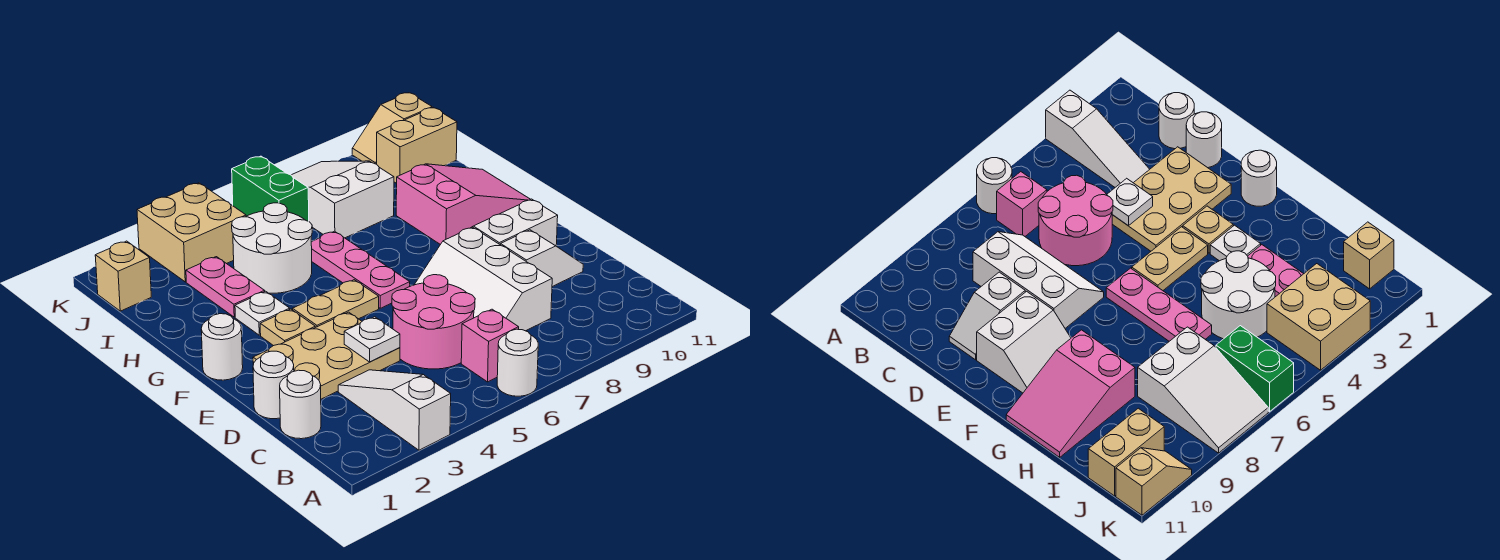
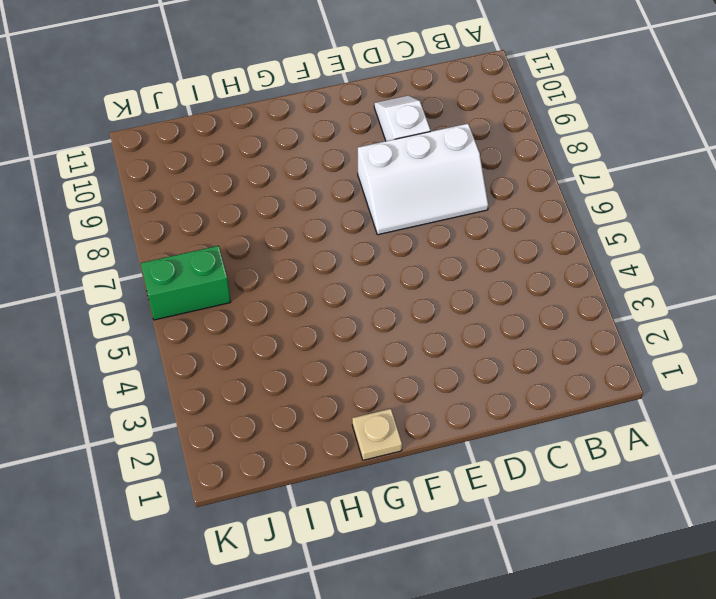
tan 1x1 plate [352,409,402,460] -> tan 1x1 plate moved to [260,309,315,346]
none -> white 1x3 slope [338,370,451,450]
none -> white 1x1 round brick [497,329,538,396]
none -> pink 1x1 brick [461,309,519,382]

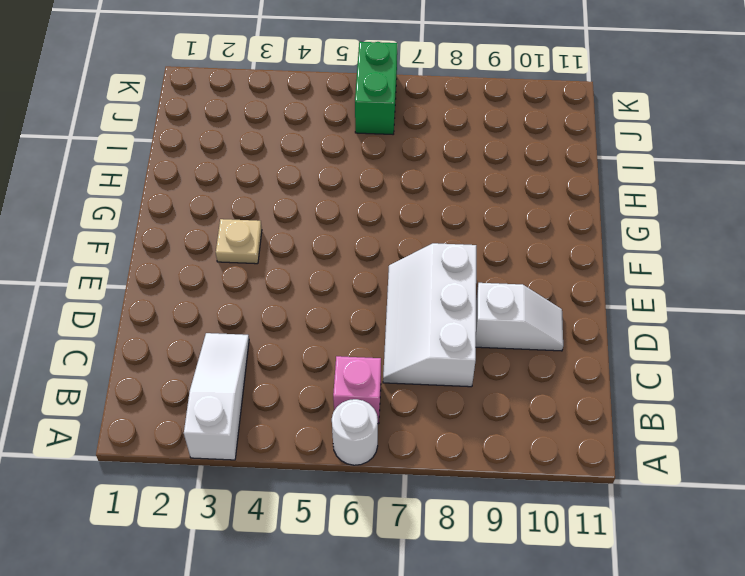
none -> white 1x1 round brick [280,370,321,439]
none -> pink 2x2 round brick [392,275,475,369]
none -> white 1x1 round brick [253,351,294,419]

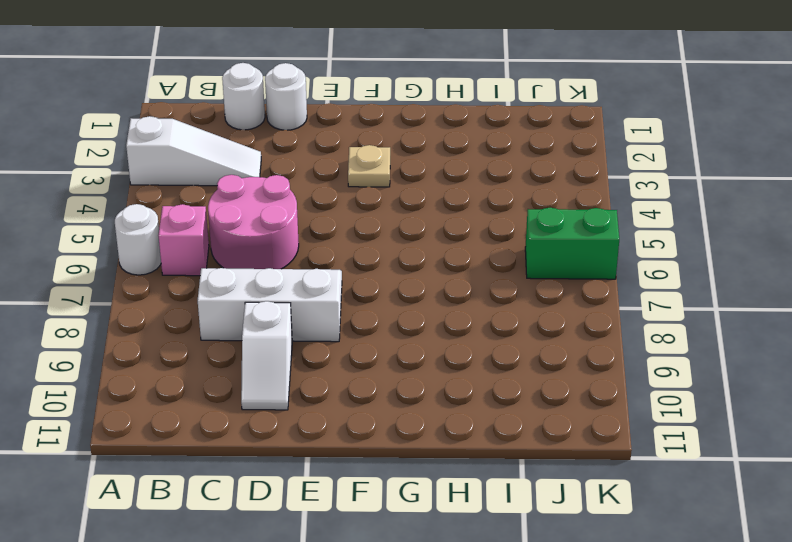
none -> tan 2x3 plate [253,312,400,399]
none -> white 2x2 slope [473,199,558,246]
none -> white 1x1 round brick [201,314,243,380]

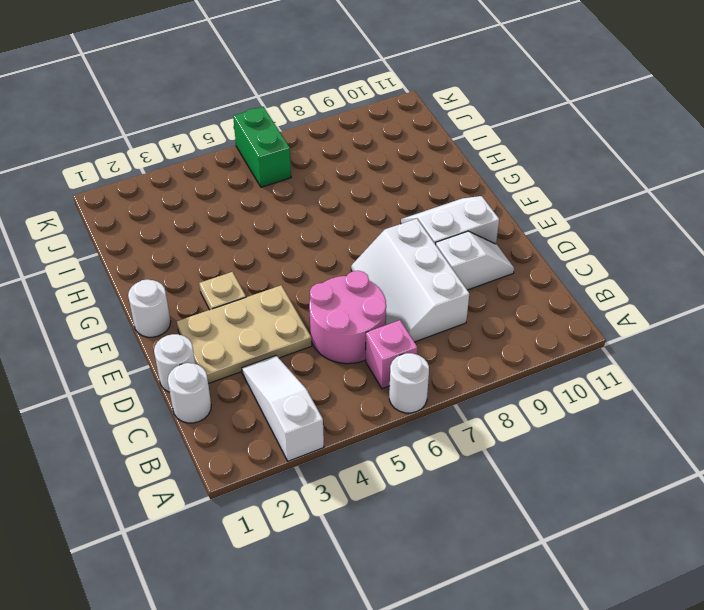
none -> tan 1x2 plate [293,280,379,327]
none -> pink 1x3 plate [311,231,410,308]
none -> white 1x1 plate [235,291,290,335]

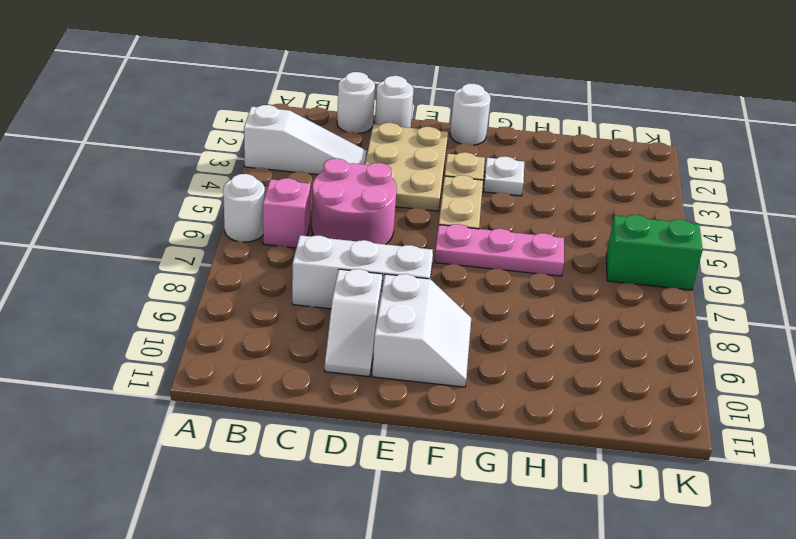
none -> pink 2x3 slope [396,164,530,244]
none -> pink 1x2 plate [186,257,265,317]
none -> white 2x2 round brick [232,203,312,293]

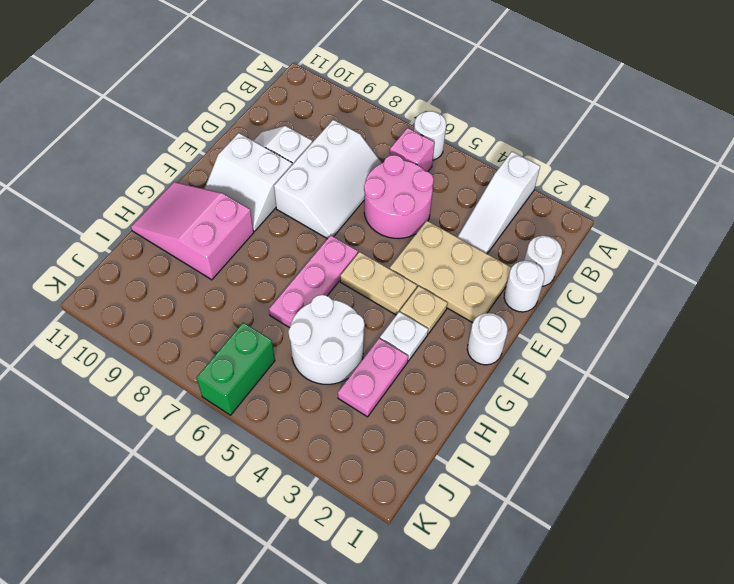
none -> white 2x3 slope [291,161,394,238]
none -> tan 1x1 brick [95,241,151,311]
none -> tan 2x2 brick [137,183,246,282]

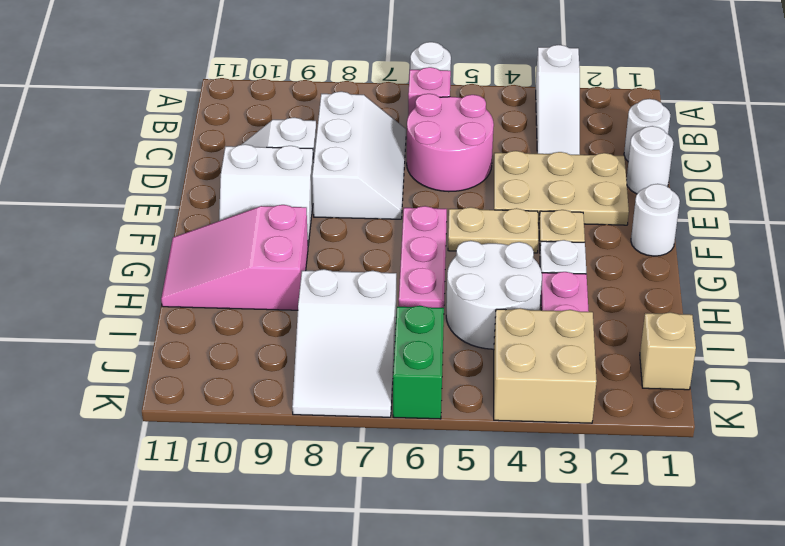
none -> tan 1x2 brick [377,108,457,183]
none -> tan 1x2 slope [352,93,432,164]
none -> white 1x1 plate [344,317,400,362]

